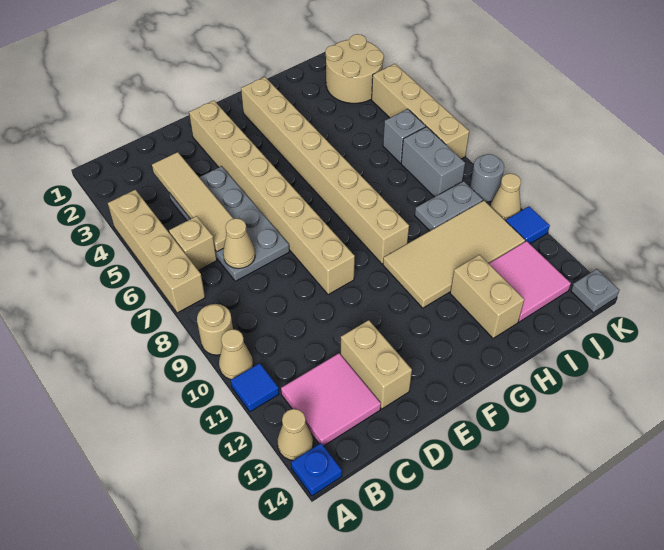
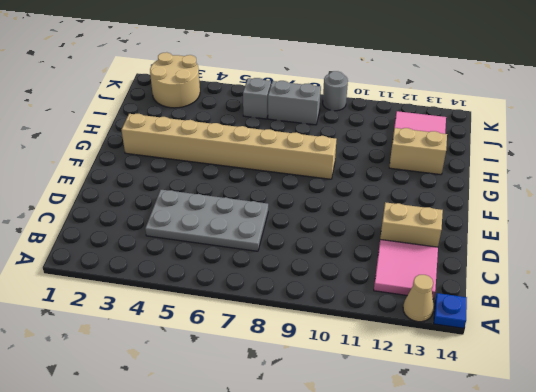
none -> tan 1x4 brick [108,190,205,313]
none -> tan 1x1 round brick [197,304,233,355]
none -> tan 1x1 cone [219,329,253,379]

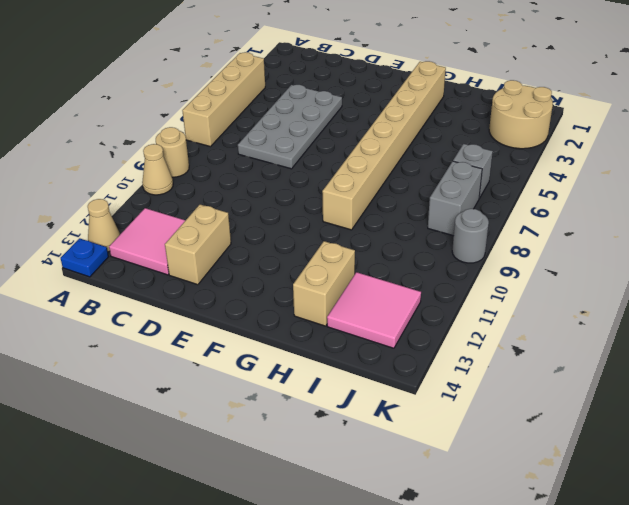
none -> blue 1x1 tile [231,363,279,412]
none -> tan 1x1 brick [169,216,217,270]
none -> tan 1x8 brick [189,101,355,295]

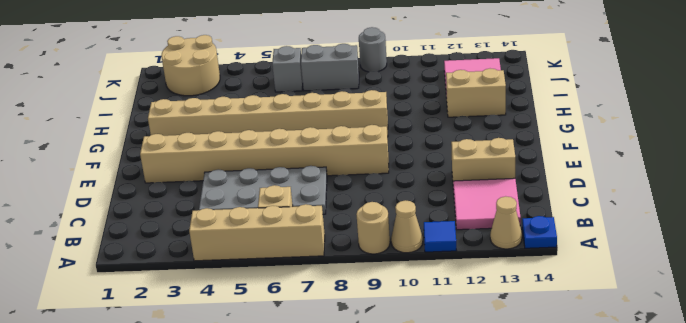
none -> tan 2x4 tile [383,201,525,308]
none -> grey 1x2 plate [415,181,483,231]
none -> tan 1x4 brick [372,64,469,159]

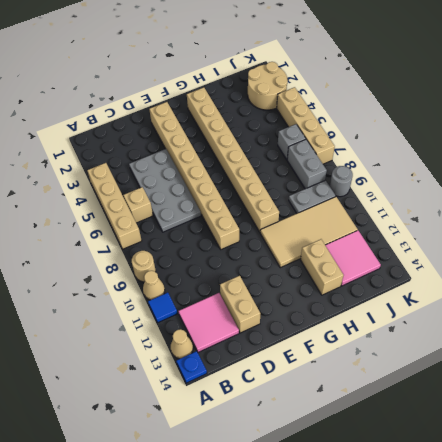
none -> tan 1x1 cone [490,174,521,221]
none -> blue 1x1 tile [506,207,550,244]
none -> grey 1x1 plate [571,269,620,312]

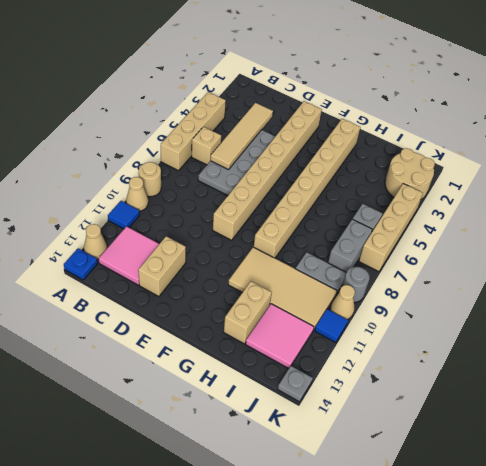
none -> tan 1x1 cone [223,218,255,269]

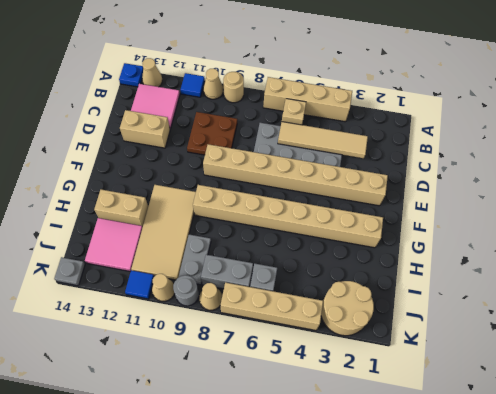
brown 2x2 plate [187,112,237,155] -> none
tan 1x1 cone [199,283,222,310] -> tan 1x1 cone moved to [223,218,255,269]

